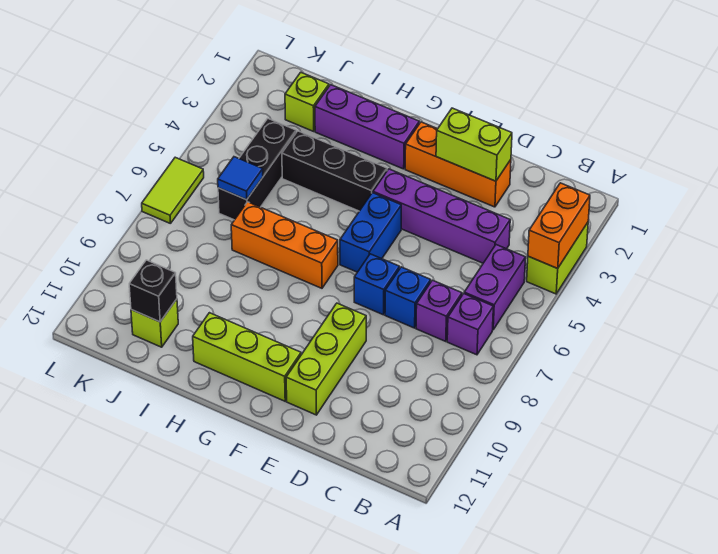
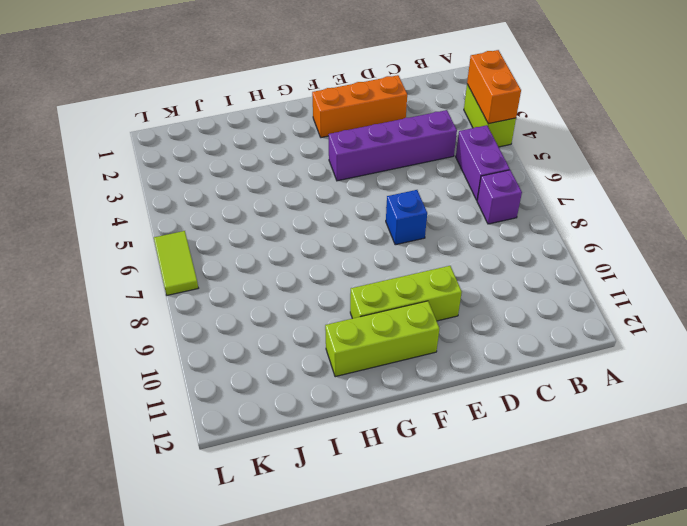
lime 1x3 brick [350,266,462,321] -> lime 1x3 brick turned to [286,303,366,415]
none -> purple 1x1 brick [416,280,462,341]
none -> blue 1x1 brick [385,267,431,328]
none -> blue 1x2 brick [340,193,401,272]

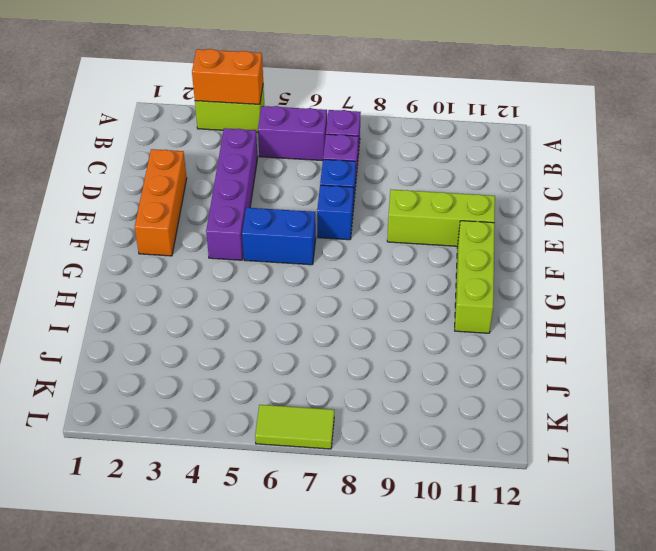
none -> purple 1x3 brick [315,85,419,169]
none -> black 1x3 brick [282,131,387,211]
none -> orange 1x3 brick [231,202,338,288]

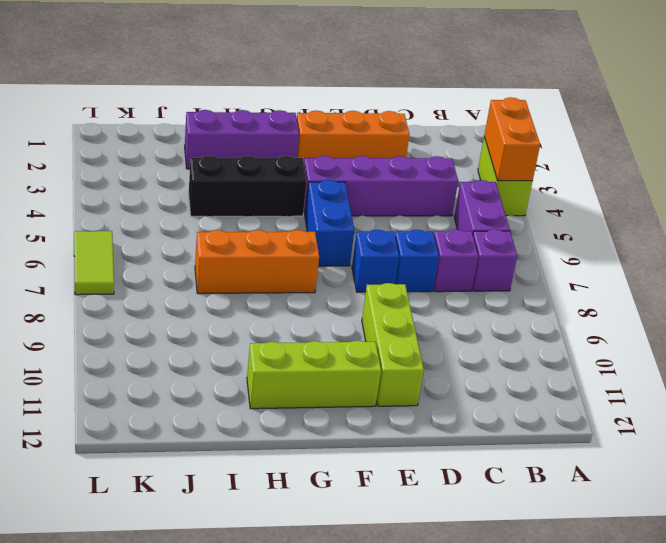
none -> lime 1x1 brick [285,72,329,131]
none -> black 1x3 brick [218,119,296,220]
none -> lime 1x1 brick [131,299,178,347]

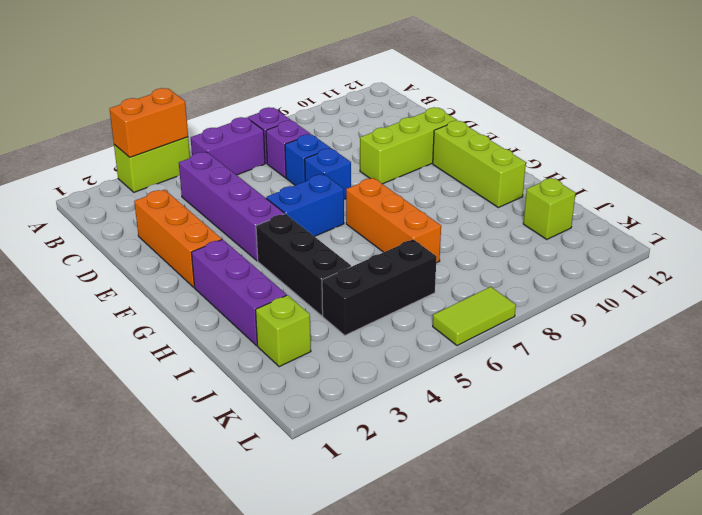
none -> lime 1x2 brick [436,108,512,181]
none -> blue 1x1 tile [218,157,263,200]
none -> black 1x1 brick [129,260,177,322]

